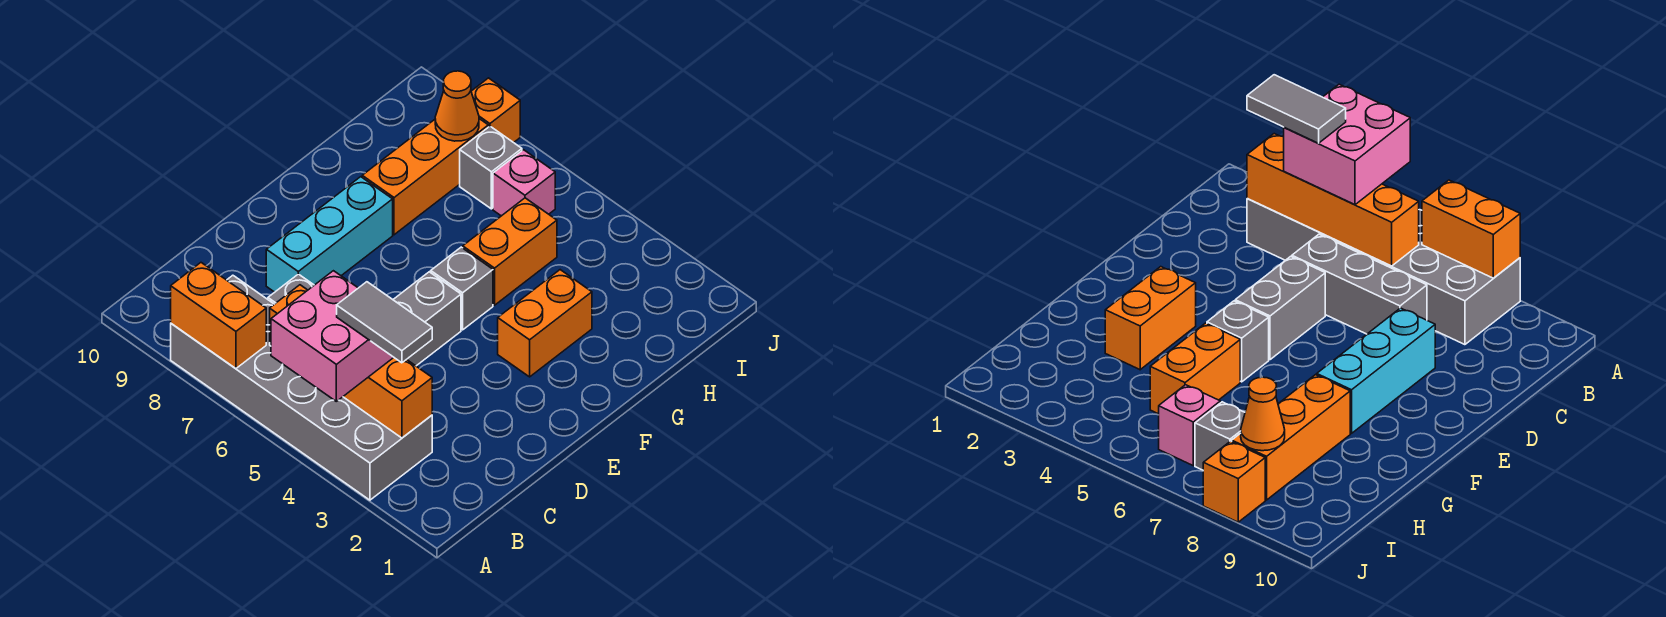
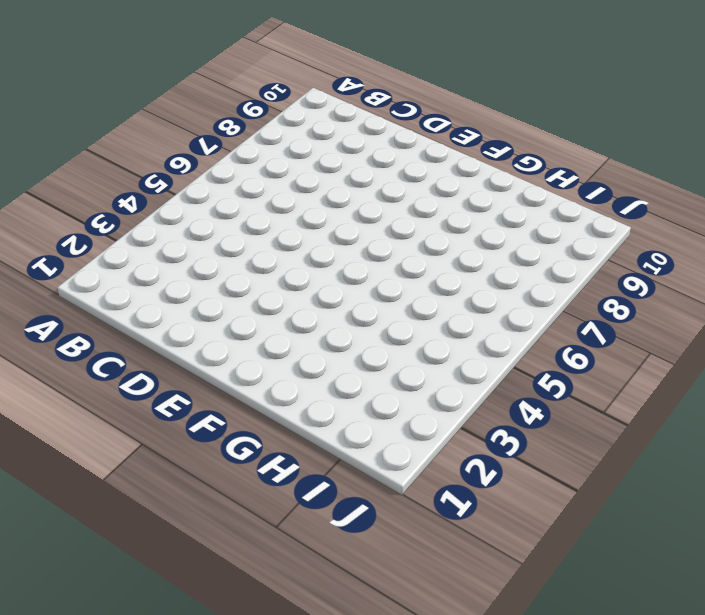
none -> grey 2x6 brick [171,275,432,500]
none -> grey 1x3 brick [1292,234,1427,334]
none -> grey 1x2 brick [393,272,461,366]

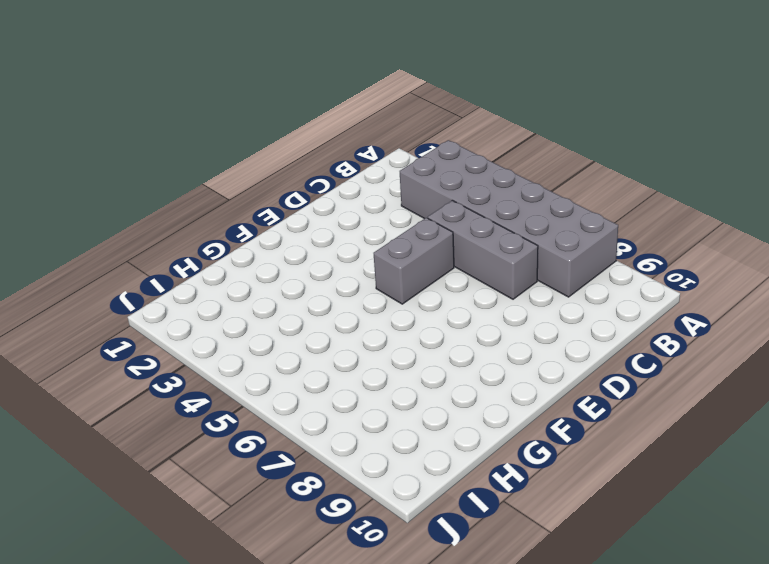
none -> cyan 1x3 brick [266,177,393,292]
none -> orange 1x2 brick [498,270,592,377]
none -> grey 1x1 brick [431,247,493,330]

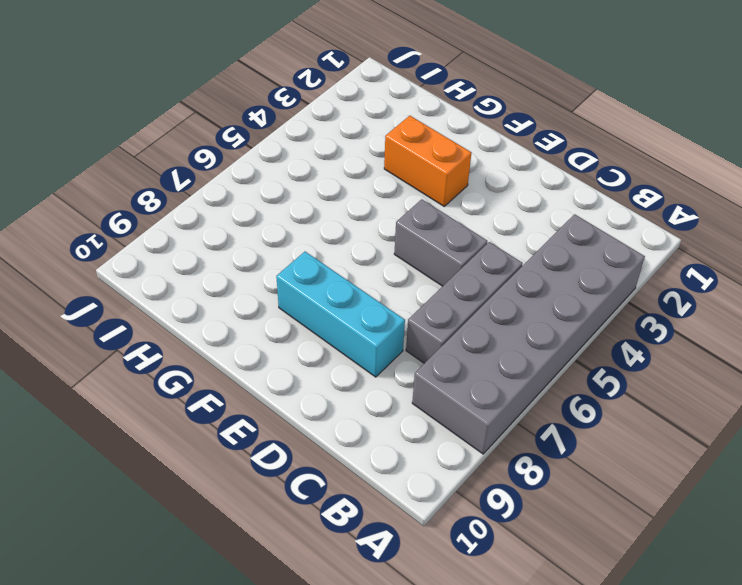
none -> grey 1x1 brick [431,247,493,330]
none -> orange 1x2 brick [463,198,557,305]
none -> orange 1x3 brick [362,119,488,235]

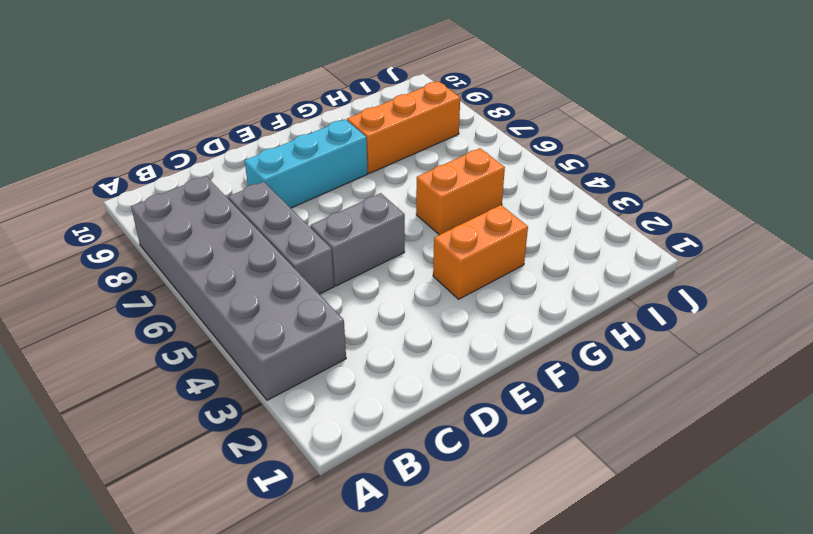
none -> grey 1x1 brick [431,247,493,330]
none -> pink 1x1 brick [493,150,555,216]
none -> grey 1x1 brick [460,126,522,209]

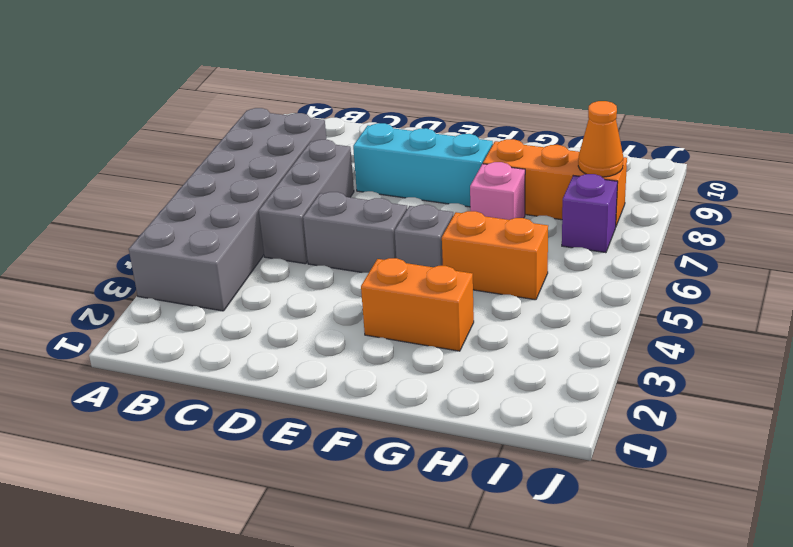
pink 1x1 brick [470,162,525,220] -> pink 1x1 brick moved to [493,150,555,216]
purple 1x1 brick [562,174,618,253] -> grey 1x1 brick [460,126,522,209]
none -> orange 1x1 brick [471,78,520,143]
none -> orange 1x2 brick [171,263,266,369]
none -> orange 1x4 brick [270,285,432,438]

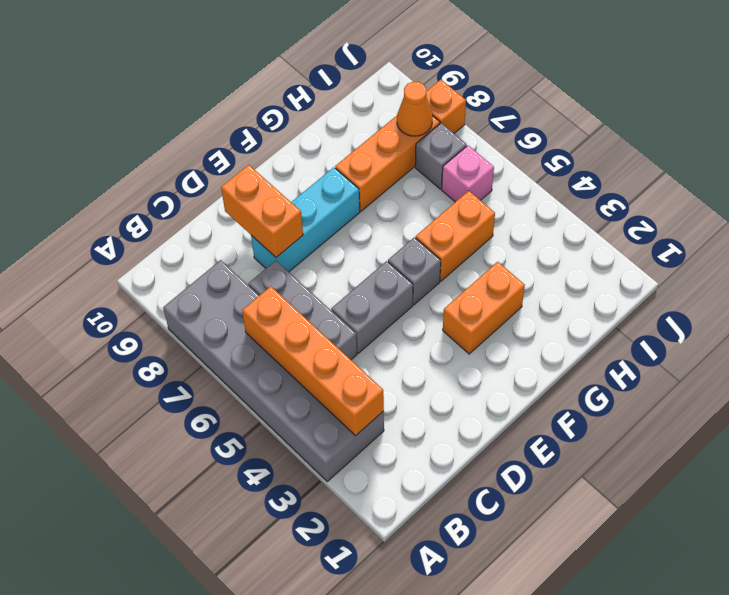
orange 1x2 brick [221,165,303,257] -> orange 1x2 brick moved to [171,263,266,369]
none -> pink 2x2 brick [271,271,394,401]
none -> grey 1x2 tile [337,282,432,363]

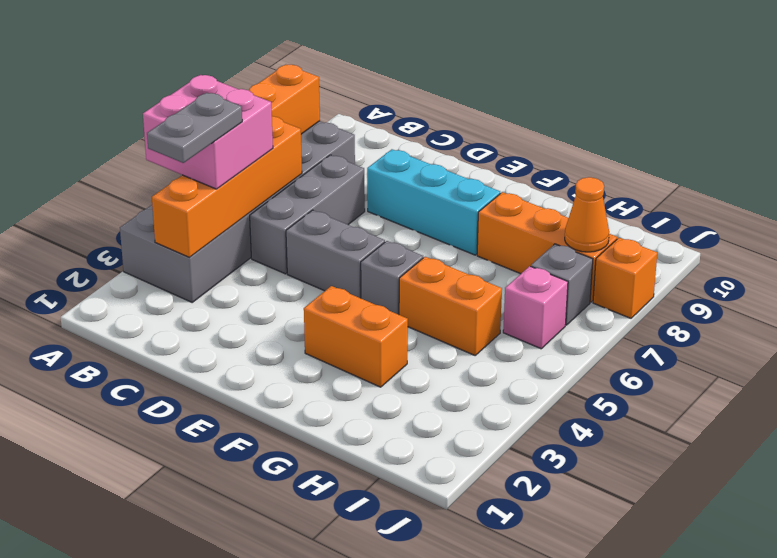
grey 1x2 plate [147,93,242,163] -> grey 1x2 tile [337,282,432,363]

